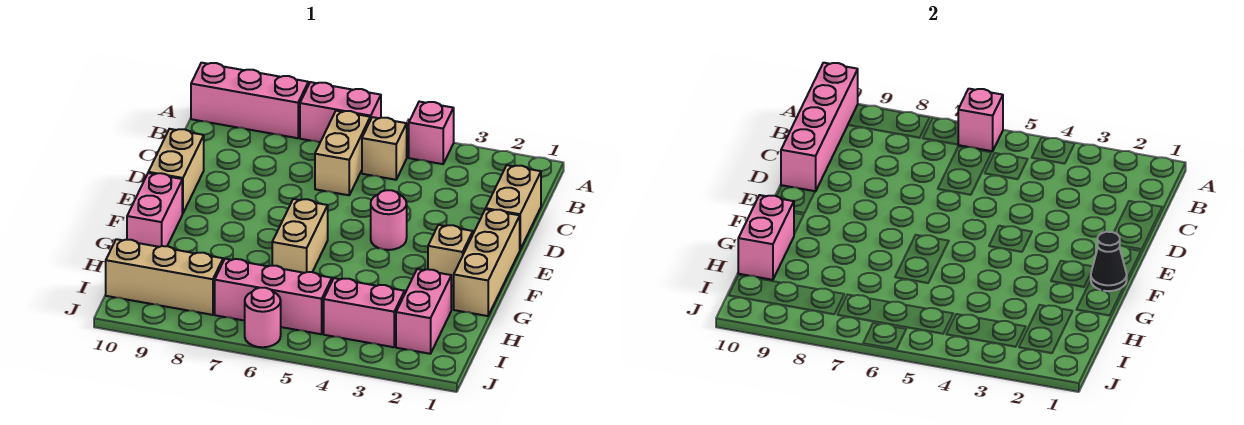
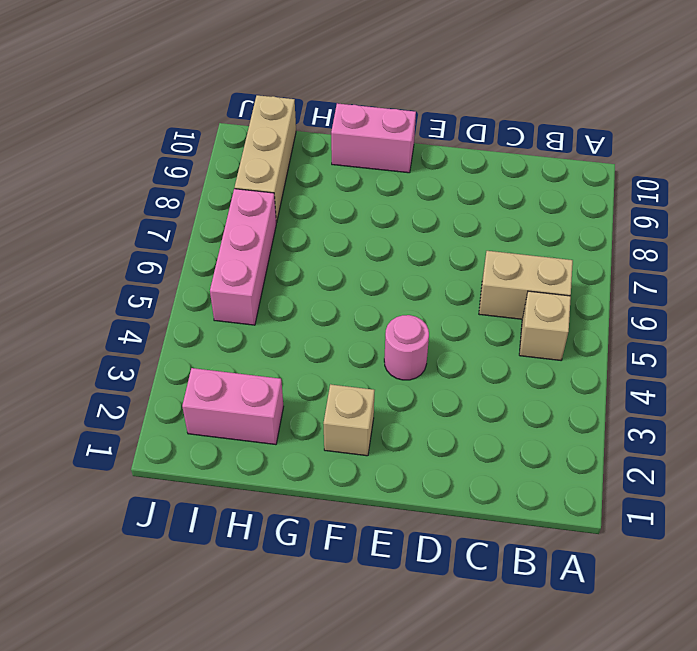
none -> pink 1x1 brick [409,102,454,164]
none -> pink 1x2 brick [300,82,381,142]
none -> pink 1x3 brick [191,63,308,138]

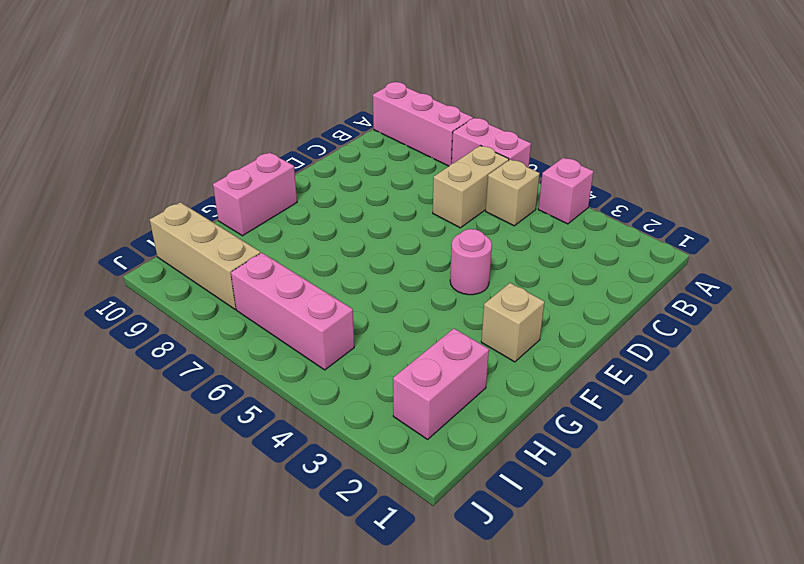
none -> tan 1x2 brick [486,165,541,249]
none -> tan 1x2 brick [148,129,204,214]
none -> tan 1x3 brick [454,209,520,316]

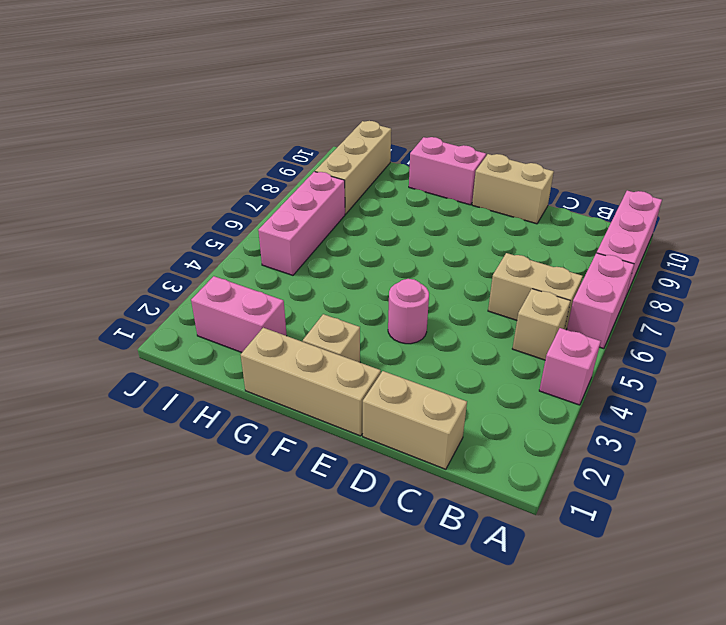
none -> tan 1x2 brick [272,199,328,273]
none -> pink 1x2 brick [324,278,405,347]
none -> pink 1x1 round brick [245,288,281,347]

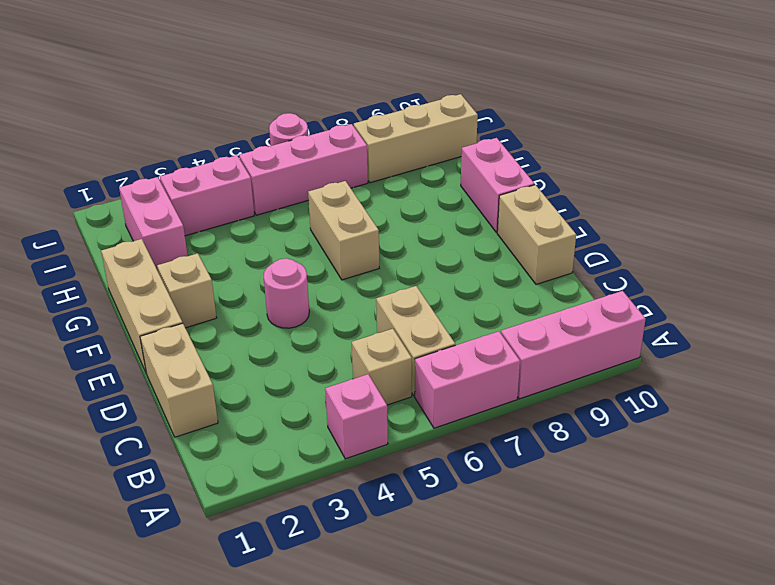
none -> pink 1x1 brick [958,89,1003,151]
none -> pink 1x4 brick [781,63,858,192]
none -> black 1x1 cone [1091,232,1127,291]

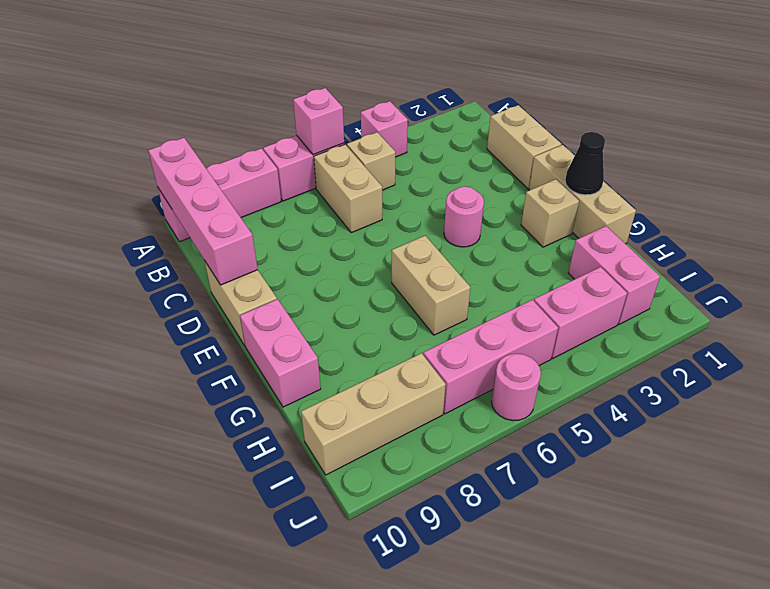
none -> pink 1x2 brick [738,195,794,280]

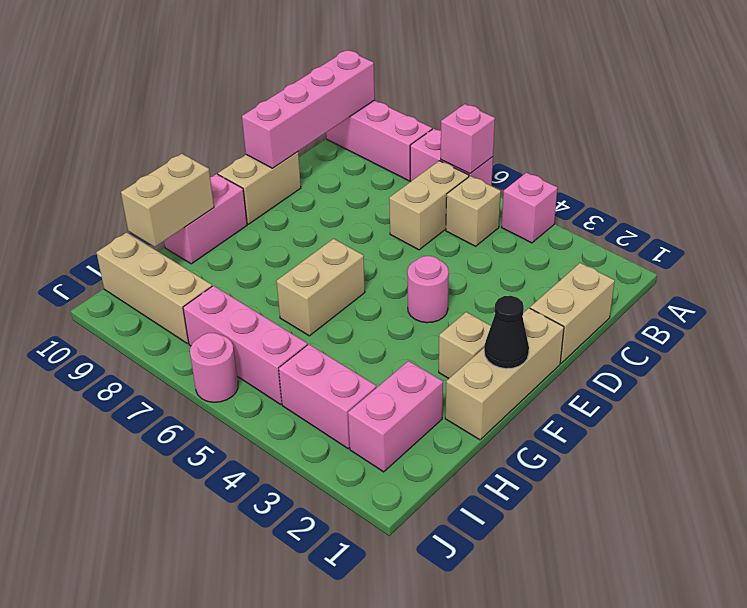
tan 1x2 brick [121,154,214,247] -> pink 1x2 brick [738,195,794,280]

